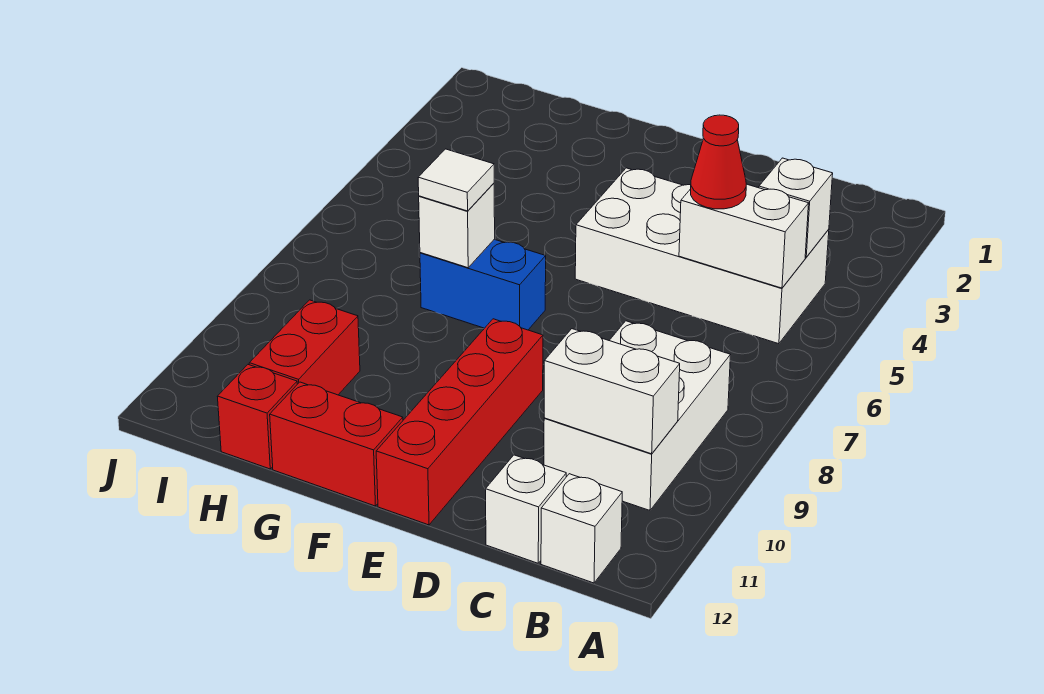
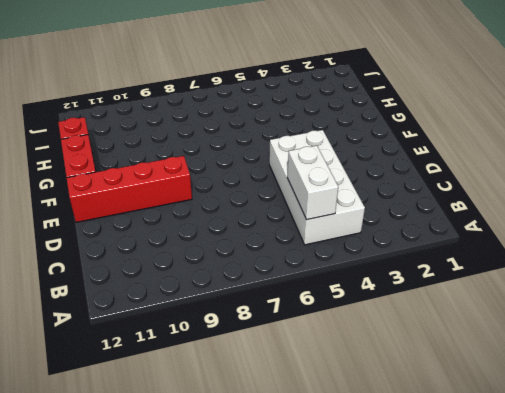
none -> white 2x3 brick [544,321,730,510]
none -> white 1x1 brick [541,474,622,583]
none -> white 1x1 brick [486,455,566,563]

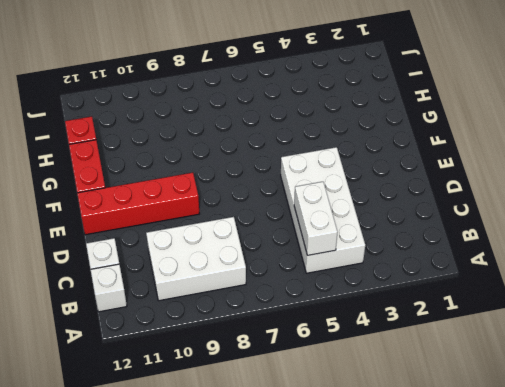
none -> blue 1x2 brick [420,239,546,330]
none -> red 1x2 brick [249,300,360,395]
none -> white 1x1 brick [759,158,833,257]

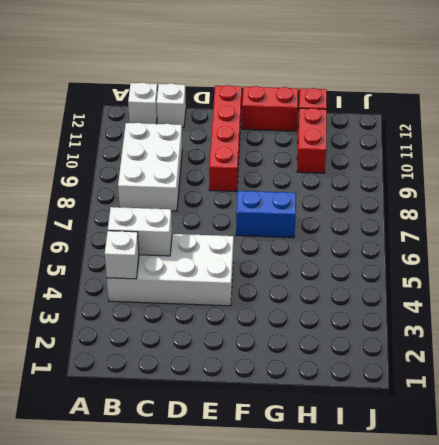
none -> white 1x2 brick [544,329,680,454]
none -> white 1x1 brick [419,183,495,268]
none -> red 1x1 cone [691,115,746,209]

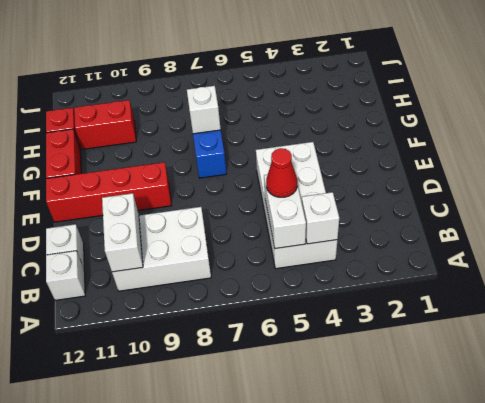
none -> white 1x1 tile [418,149,494,211]

